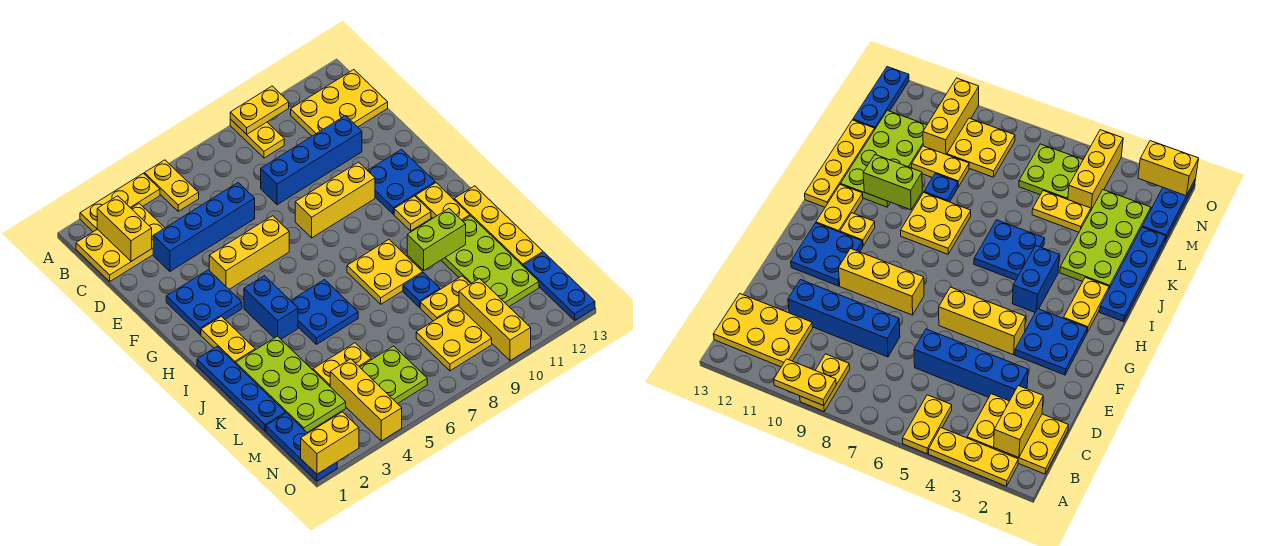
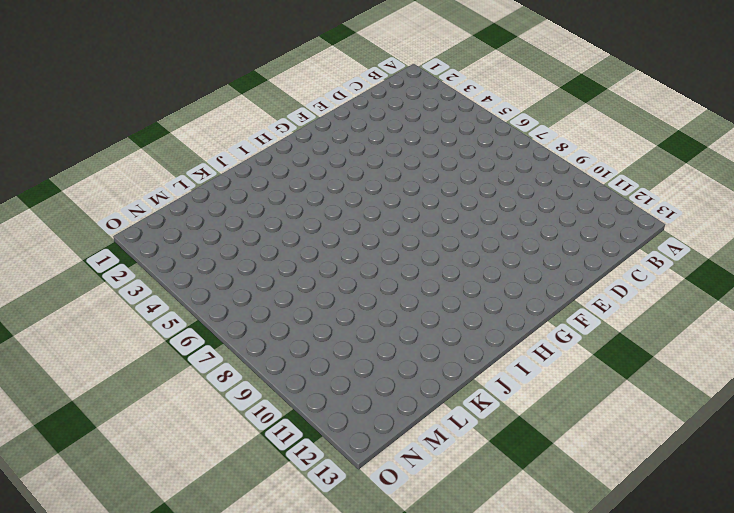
none -> yellow 1x3 plate [80,173,160,232]
none -> yellow 1x2 plate [144,160,199,211]
none -> yellow 1x2 plate [230,119,284,158]
none -> yellow 2x3 plate [76,203,165,281]

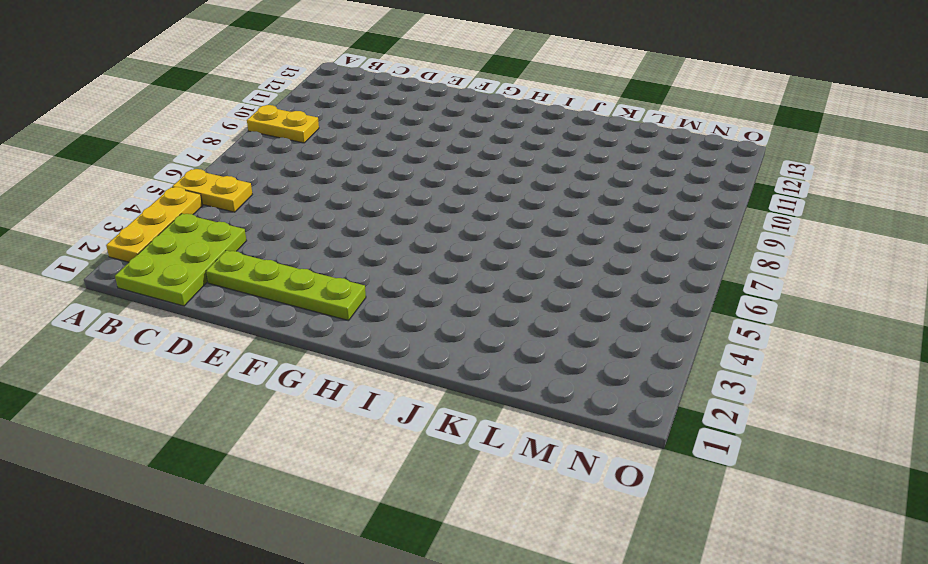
lime 2x3 plate [115,214,247,306] -> yellow 2x3 plate [76,203,165,281]
lime 1x4 plate [206,250,366,321] -> blue 2x2 plate [166,270,242,335]
none -> yellow 2x3 plate [291,70,388,136]
none -> blue 1x4 brick [153,183,255,271]
none -> blue 1x4 brick [261,116,362,205]
none -> yellow 1x3 brick [209,216,289,289]

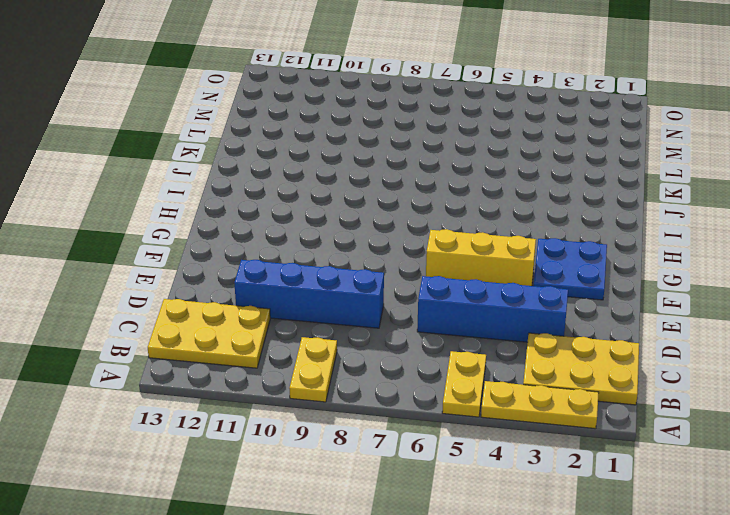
none -> yellow 1x3 brick [295,162,375,238]
none -> blue 2x2 plate [367,149,435,214]
none -> yellow 1x2 plate [201,316,255,364]
none -> blue 1x2 brick [244,276,298,339]

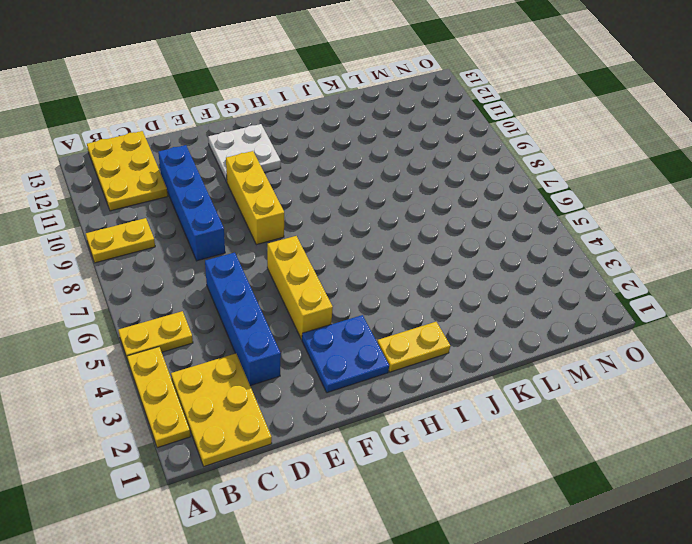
white 2x2 plate [208,124,281,182] -> blue 2x2 plate [367,149,435,214]
none -> blue 1x2 brick [244,276,298,339]
none -> yellow 1x1 plate [394,196,431,231]
none -> yellow 1x2 plate [416,183,470,221]
none -> blue 1x4 plate [197,346,286,431]

